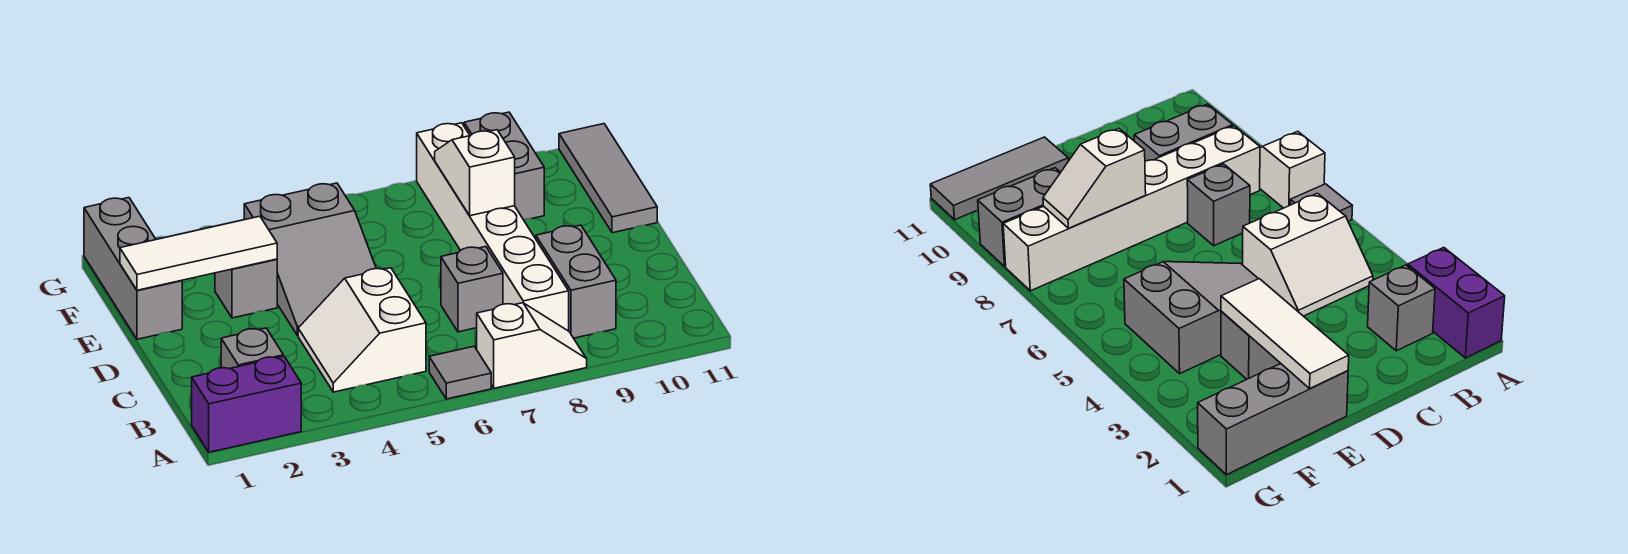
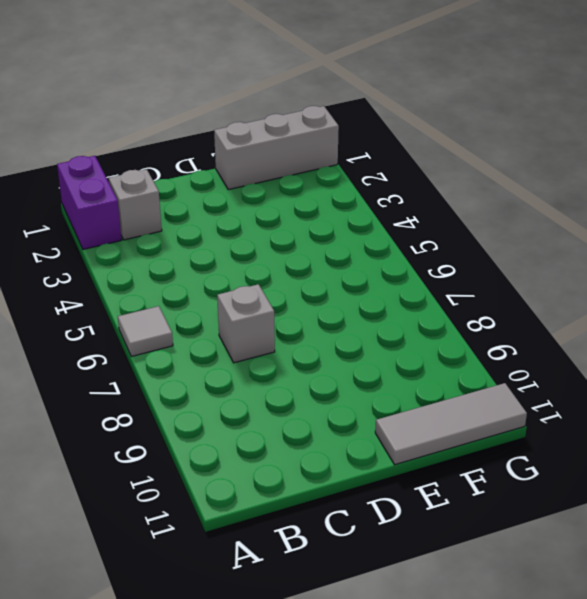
none -> white 1x2 slope [477,303,587,388]
none -> white 2x2 slope [298,268,426,392]
none -> white 1x6 brick [417,123,569,331]

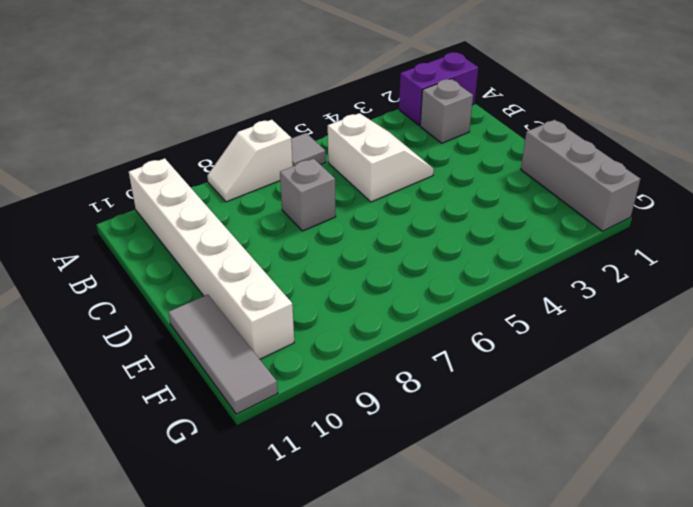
white 1x6 brick [129,158,294,359] -> white 1x6 brick moved to [417,123,569,331]
none -> grey 1x2 brick [536,225,616,338]
none -> grey 2x3 slope [244,183,376,336]
none -> grey 1x1 brick [215,259,277,318]

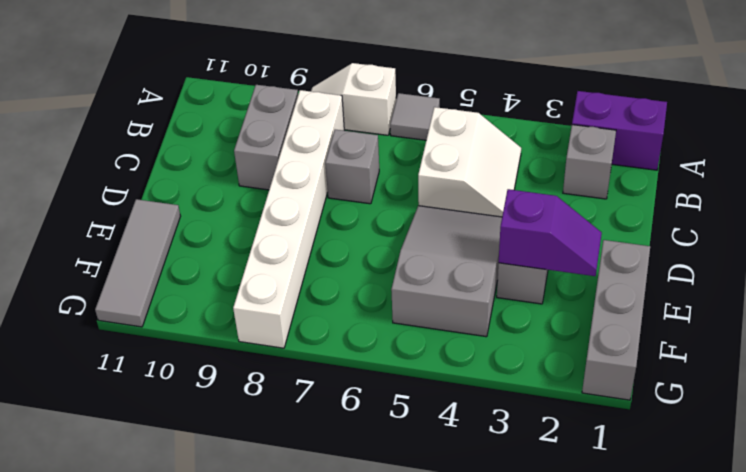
purple 1x2 slope [499,189,602,276] -> white 1x3 tile [120,216,277,290]
none -> grey 1x2 brick [464,112,544,220]
none -> white 1x2 slope [435,130,515,216]

